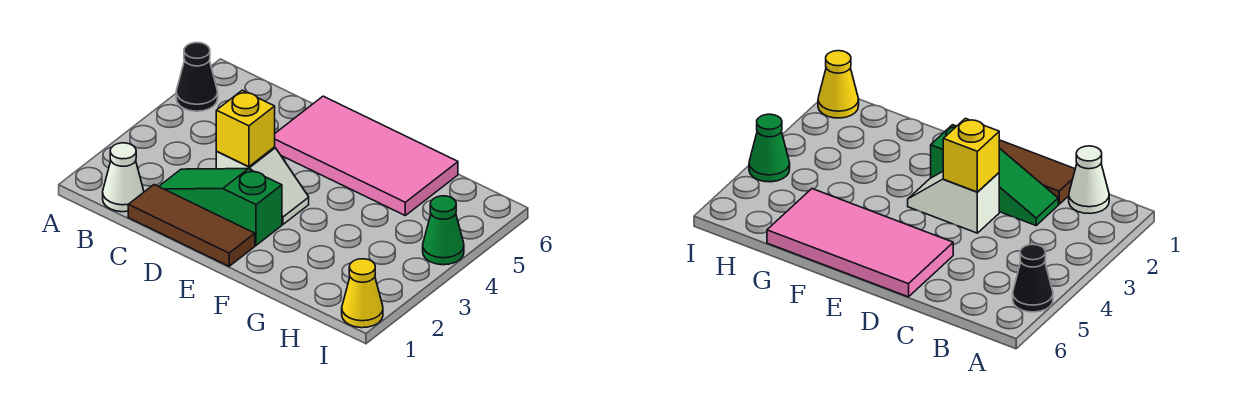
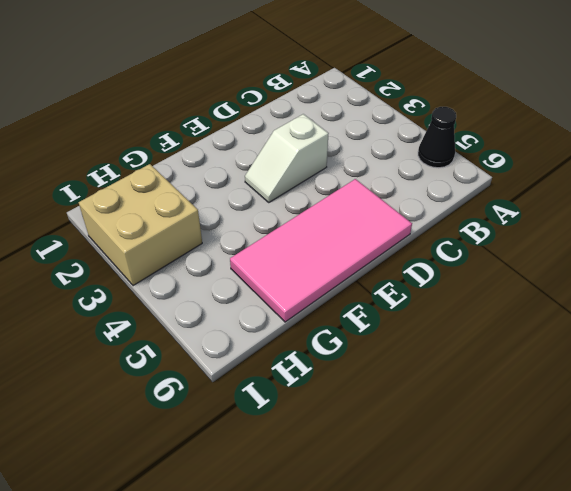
tan 2x2 brick [79,164,202,286] -> none
none -> white 1x1 cone [103,143,144,212]
none -> brown 1x3 tile [128,185,255,266]

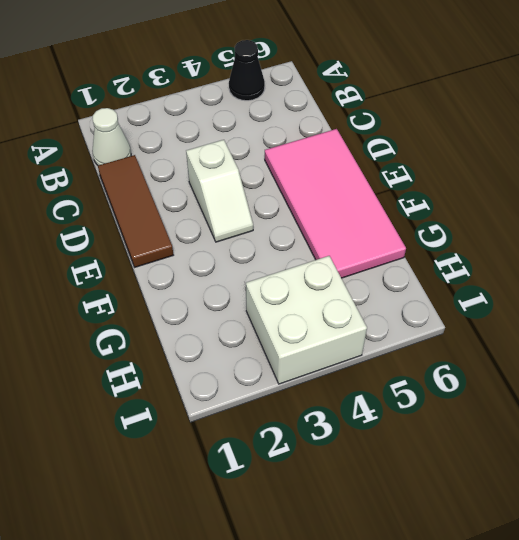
white 2x2 brick [246,256,367,384] -> green 1x1 cone [423,196,464,265]
none -> green 1x3 slope [159,169,282,245]
none -> yellow 1x1 cone [342,259,383,328]

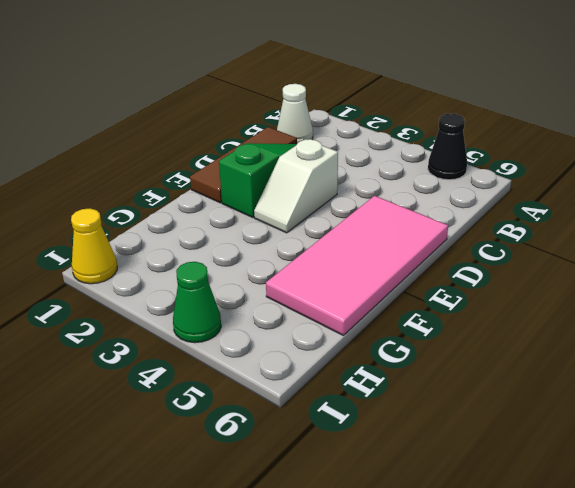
none -> yellow 1x1 brick [216,90,275,167]

